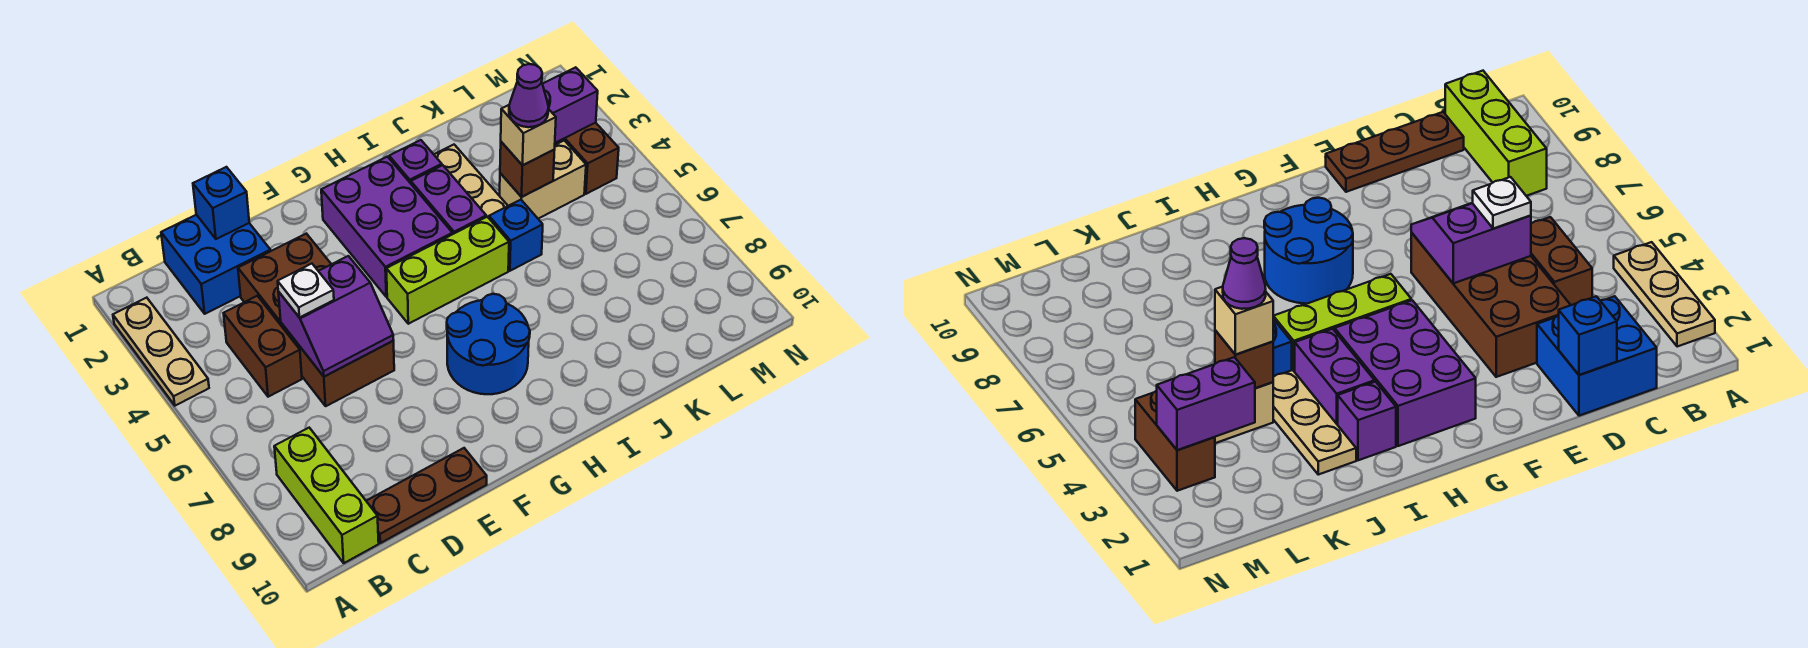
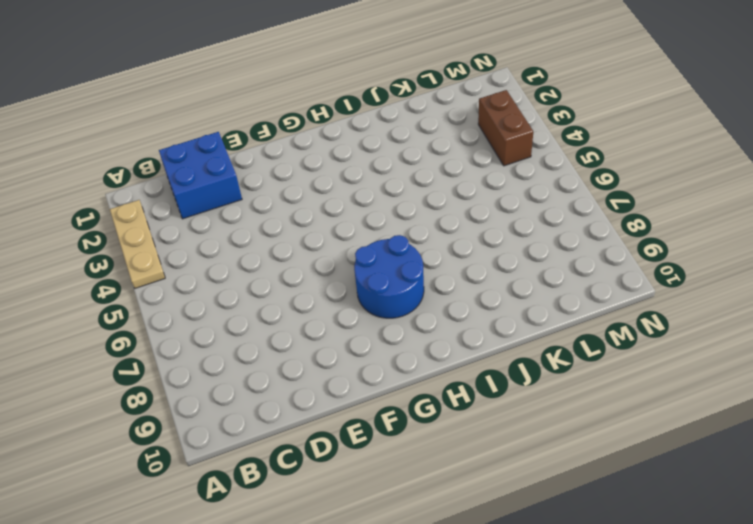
none -> lime 1x3 brick [274,428,379,563]
none -> brown 1x2 brick [224,296,302,397]
none -> brown 1x3 plate [367,448,487,543]

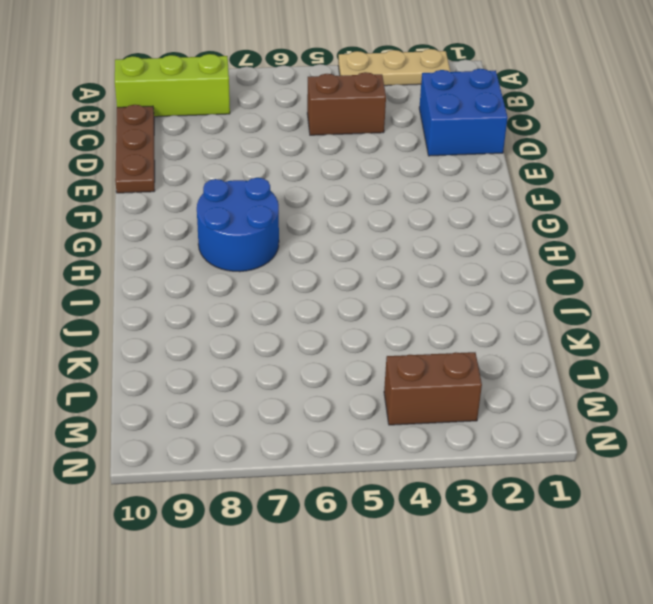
none -> brown 2x4 brick [238,234,394,406]
none -> purple 2x3 brick [321,157,452,297]
none -> lime 1x3 brick [386,217,509,324]

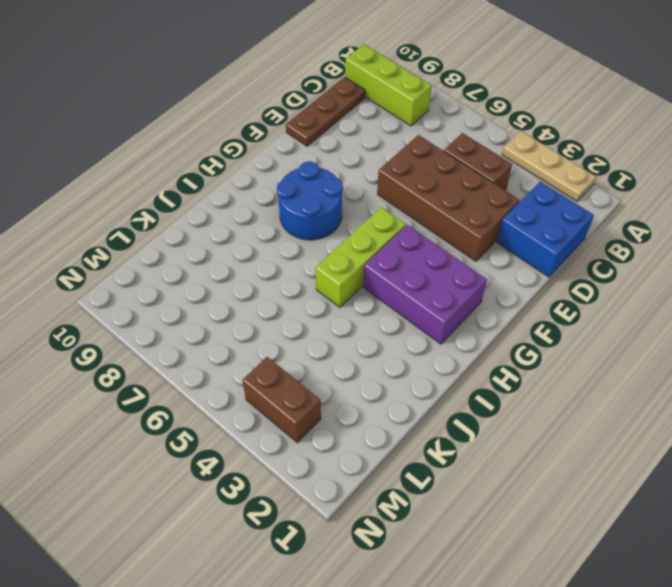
none -> purple 1x1 brick [389,140,442,183]
none -> purple 1x2 brick [411,165,486,234]
none -> tan 1x3 plate [434,145,508,218]

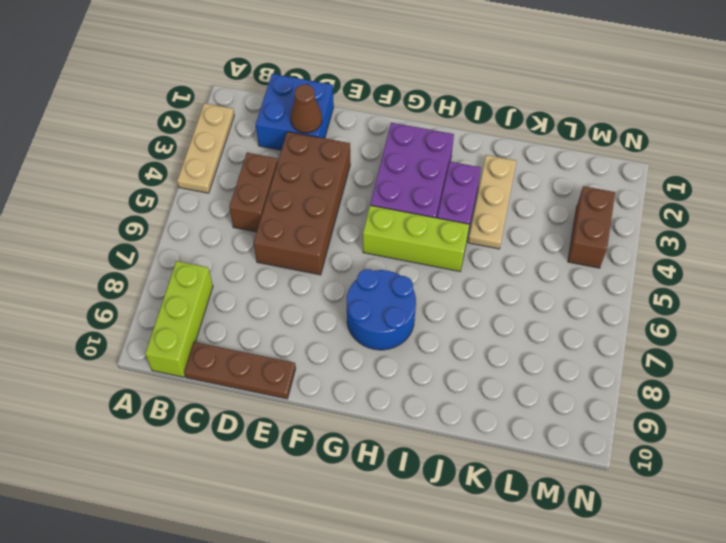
brown 1x1 cone [291,84,322,133] -> none
none -> purple 1x1 brick [389,140,442,183]
none -> blue 1x1 brick [489,200,543,271]
none -> tan 1x2 brick [500,141,586,219]

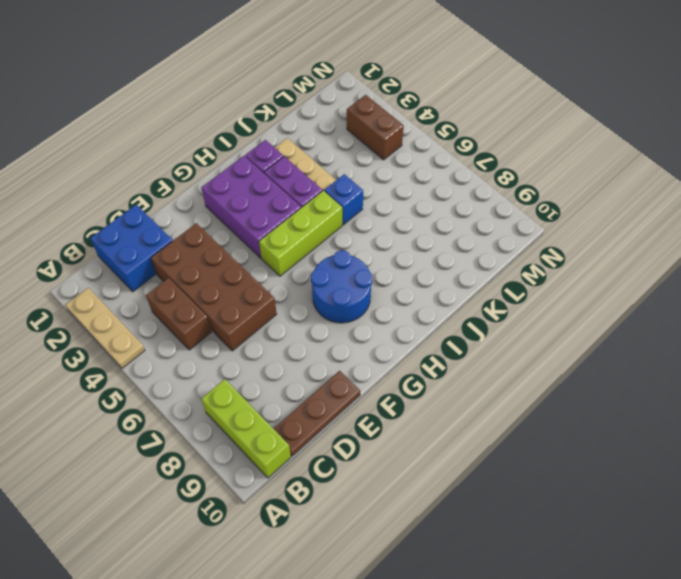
none -> tan 1x2 brick [500,141,586,219]
none -> blue 1x1 brick [193,167,249,239]
none -> purple 2x2 slope [278,256,393,377]

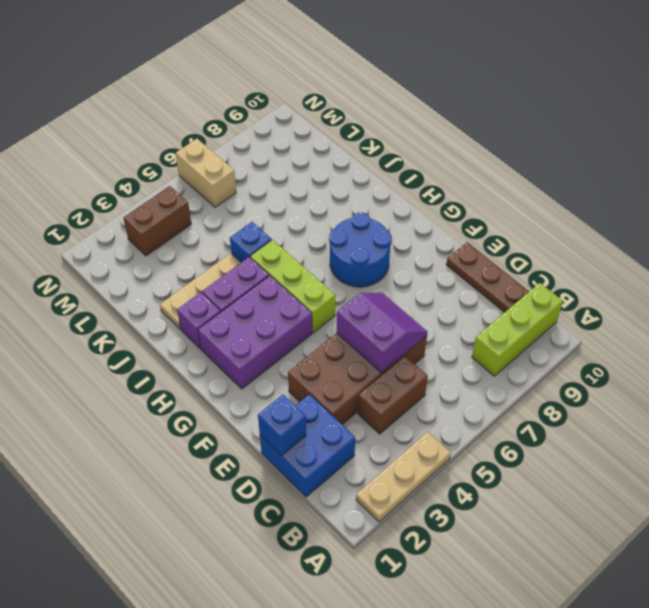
tan 1x2 brick [176,139,236,207] -> tan 1x2 brick moved to [500,141,586,219]
none -> brown 1x1 brick [500,142,555,197]
none -> purple 1x2 brick [543,67,598,143]
none -> white 1x1 plate [278,264,334,318]

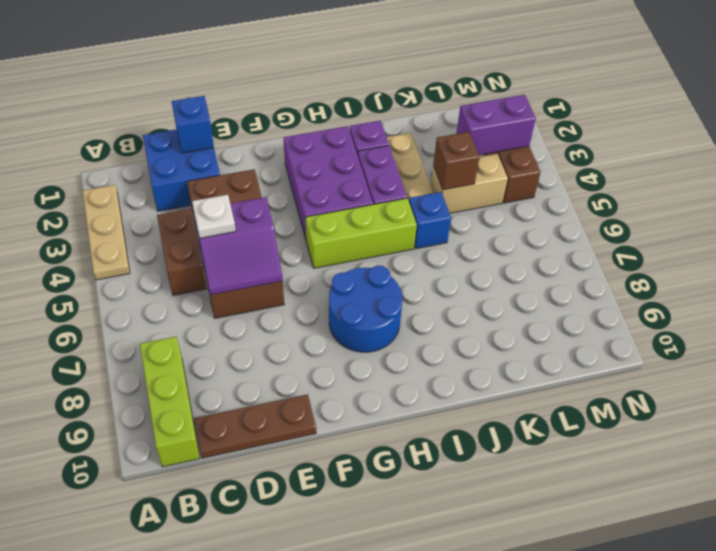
none -> tan 1x1 brick [501,105,556,165]
none -> purple 1x1 cone [509,64,548,127]

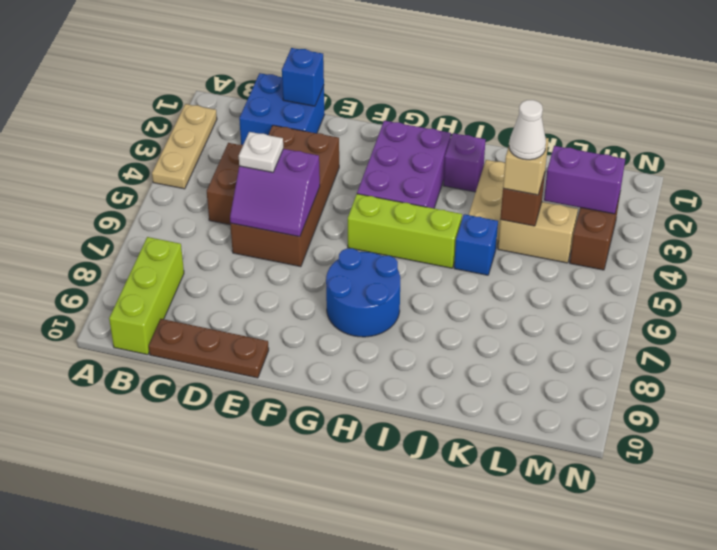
white 1x1 cone [509,100,546,160] -> purple 1x1 cone [509,64,548,127]
none -> purple 1x2 brick [411,165,486,234]

